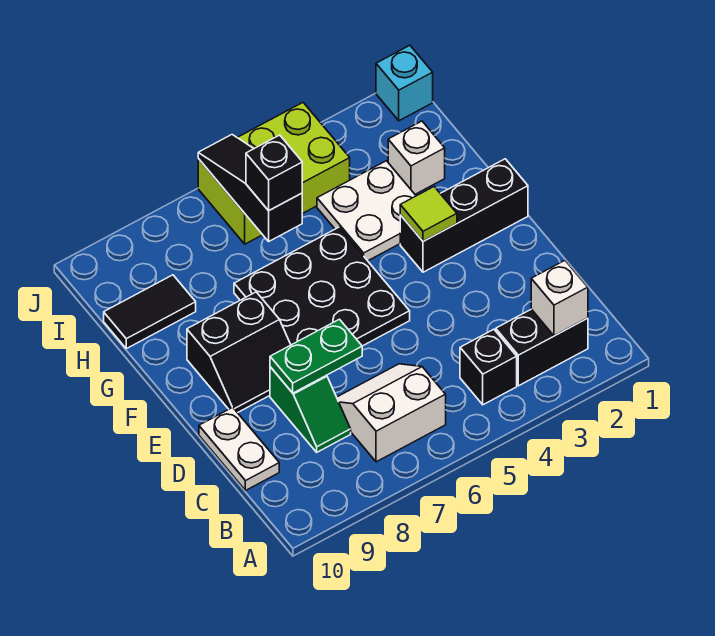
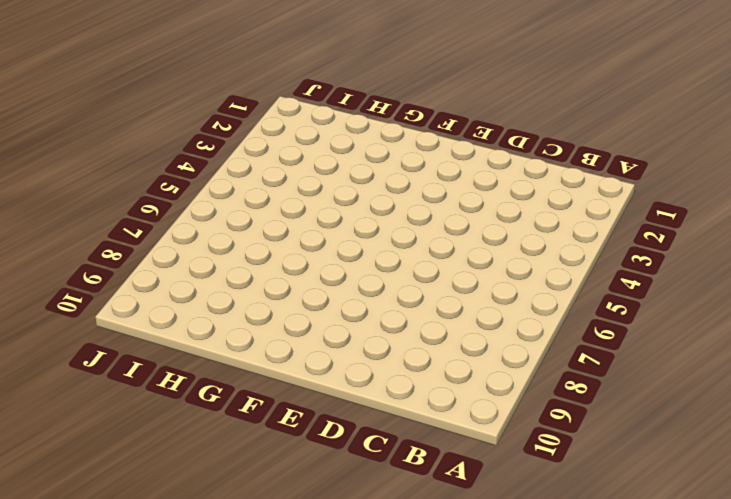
none -> black 1x2 brick [496,309,588,386]
none -> black 1x1 brick [460,329,517,405]
none -> white 2x2 slope [337,364,446,462]

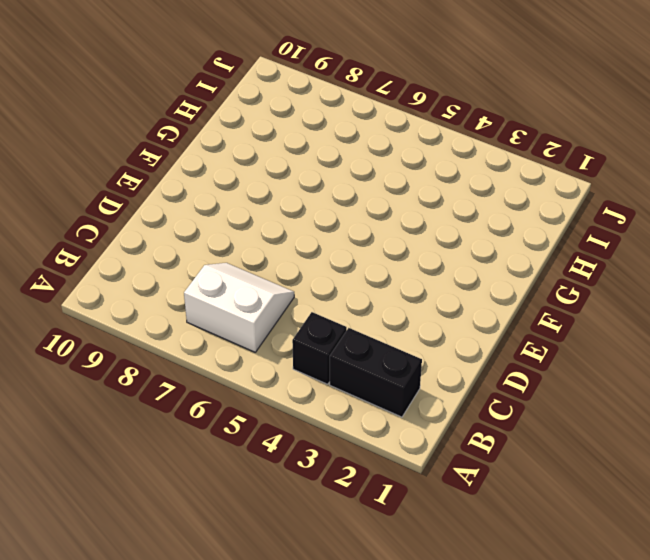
none -> green 1x2 slope [270,367,351,452]
none -> white 1x2 plate [199,407,279,491]
none -> black 3x3 plate [234,227,410,346]

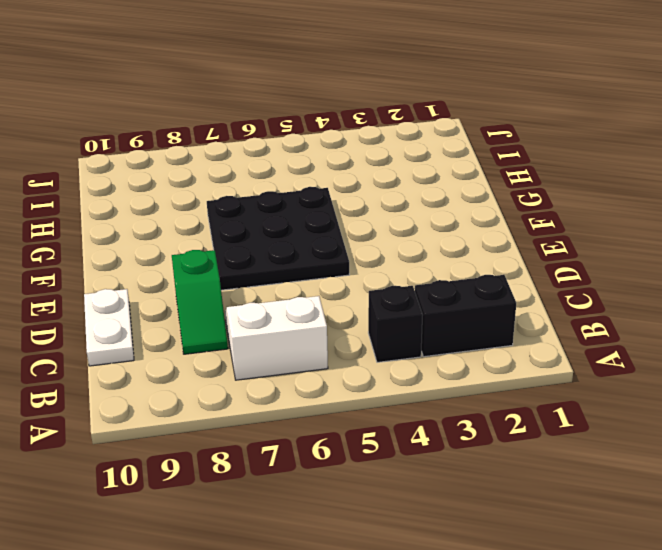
none -> black 2x2 slope [187,292,291,413]
none -> black 1x3 brick [400,159,528,272]
none -> white 2x2 plate [317,161,416,261]

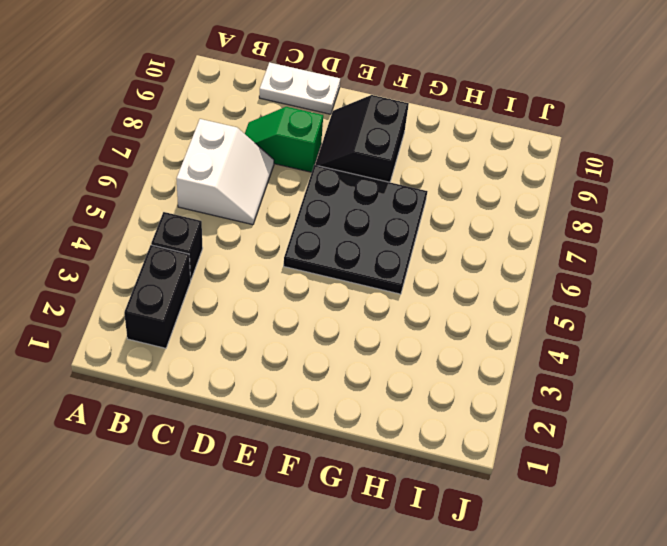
none -> black 1x3 brick [400,159,528,272]
none -> white 2x2 plate [317,161,416,261]
none -> white 1x1 brick [388,121,445,194]

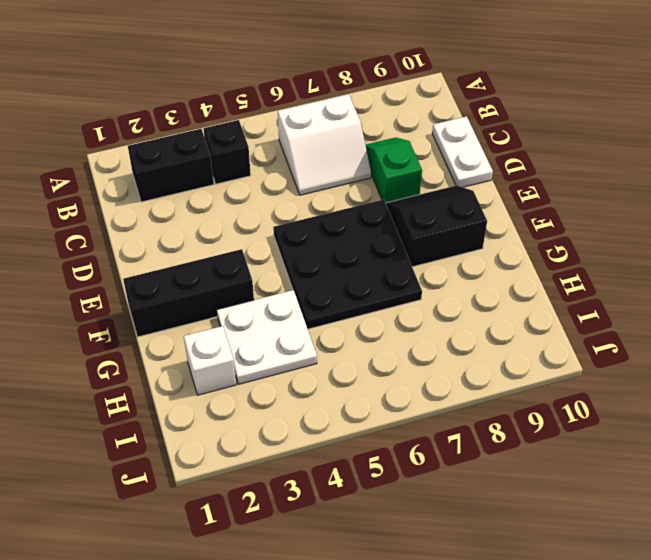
none -> black 1x2 tile [104,275,196,349]
none -> lime 2x3 brick [198,103,350,244]
none -> cyan 1x1 brick [376,45,433,121]

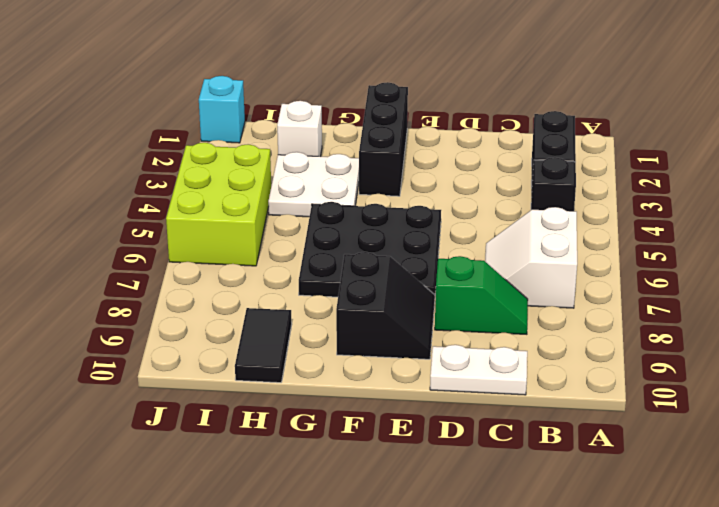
none -> white 1x1 brick [531,261,588,336]
none -> green 1x2 plate [270,319,362,393]
none -> lime 1x1 tile [400,187,457,241]

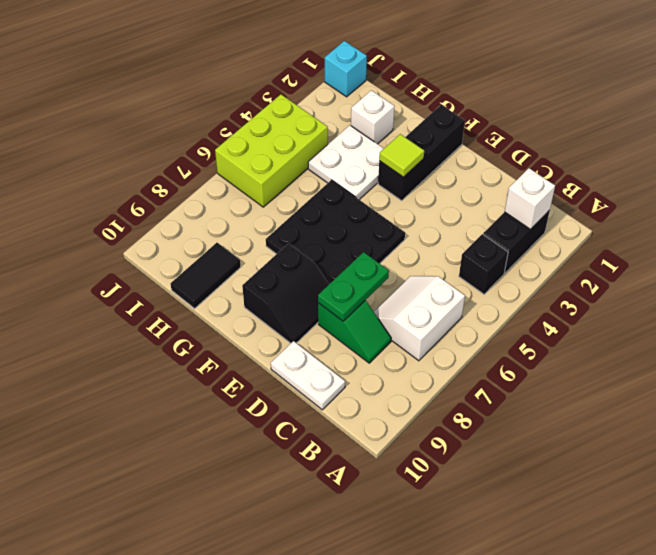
none -> black 1x3 slope [198,135,302,241]
none -> black 1x1 brick [246,135,302,211]

